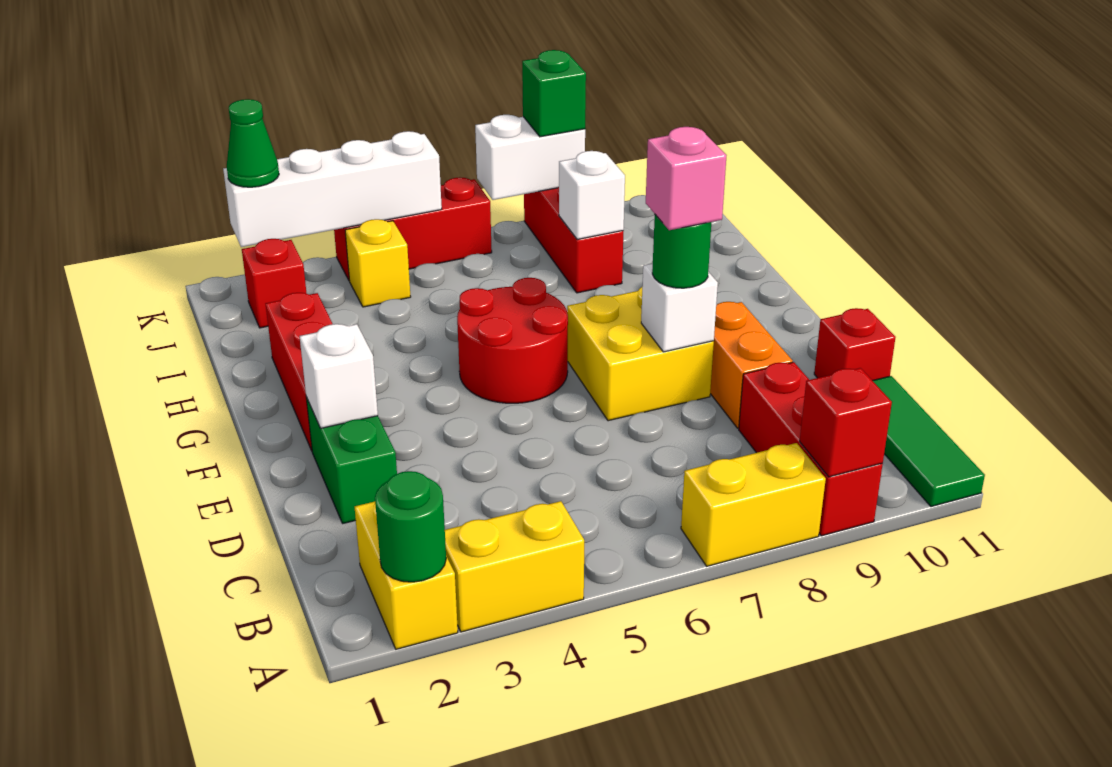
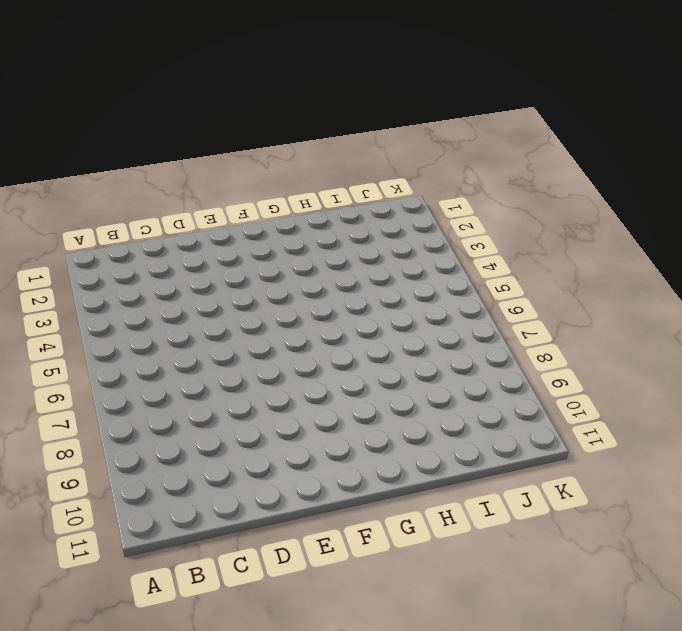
none -> yellow 1x2 brick [355,502,458,649]
none -> yellow 1x2 brick [445,501,584,632]
none -> yellow 1x2 brick [681,443,826,566]

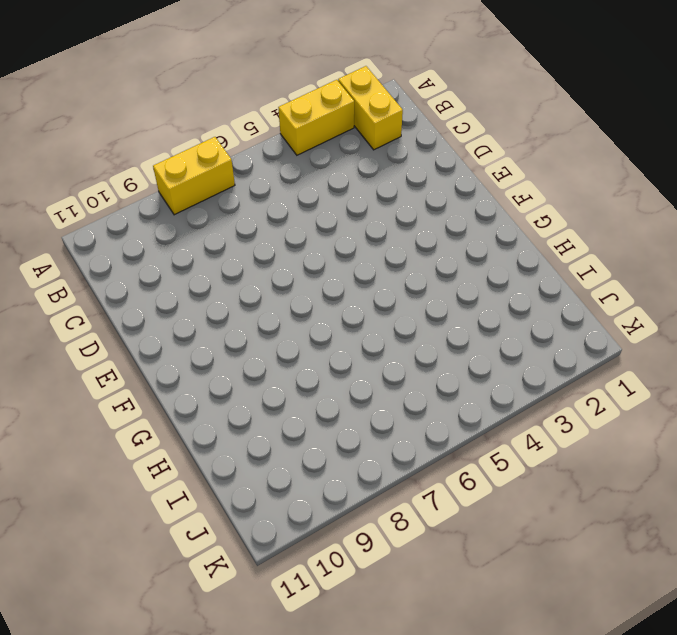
none -> red 1x3 brick [739,362,883,536]
none -> green 1x3 tile [872,376,985,507]
none -> green 1x2 brick [306,397,397,523]

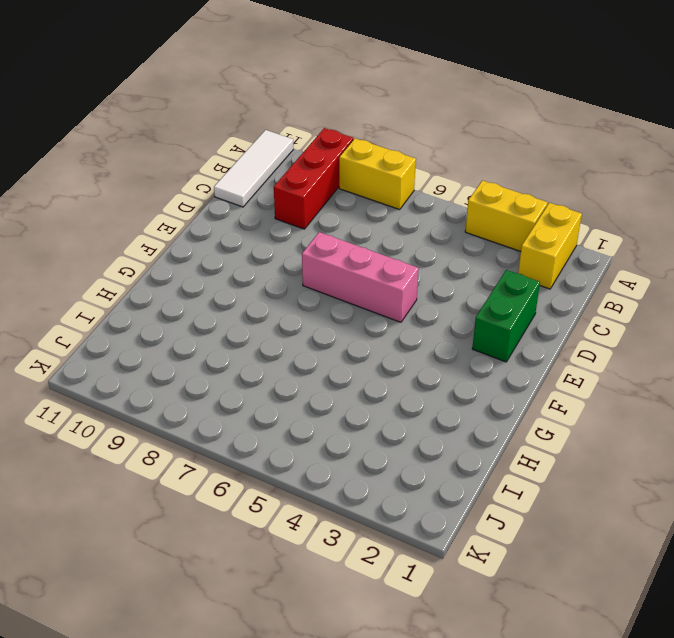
white 1x3 tile [214,130,294,207] -> green 1x3 tile [872,376,985,507]
pink 1x3 brick [302,232,419,322] -> yellow 2x2 brick [567,287,714,421]
none -> orange 1x2 brick [710,302,793,428]
none -> red 1x1 brick [814,308,896,380]
none -> red 1x3 brick [266,293,332,450]

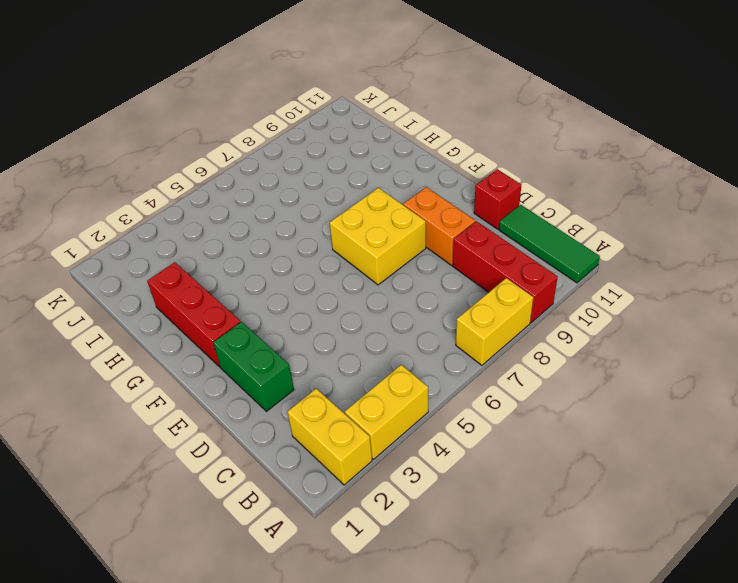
none -> red 2x2 round brick [457,278,568,403]
none -> red 1x3 brick [524,187,623,293]
none -> red 1x1 brick [242,239,307,328]

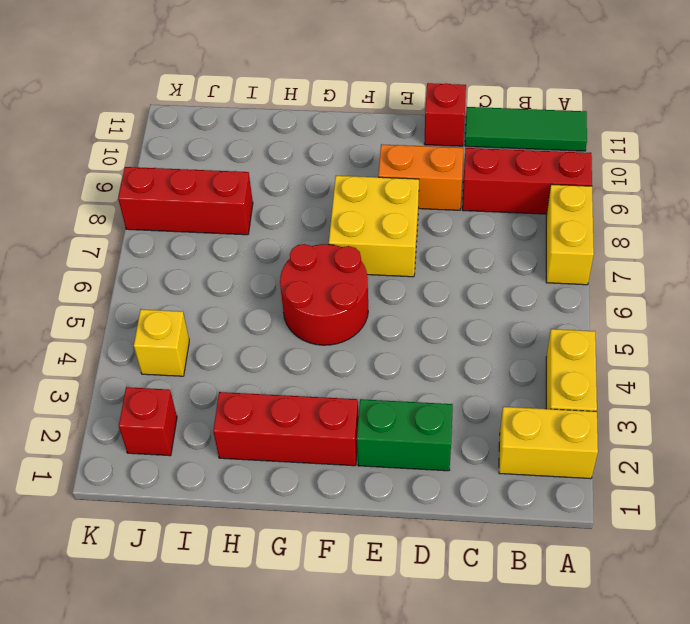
none -> red 1x3 brick [334,177,492,281]
none -> green 1x1 round brick [375,471,446,582]
none -> red 1x1 brick [800,368,892,477]

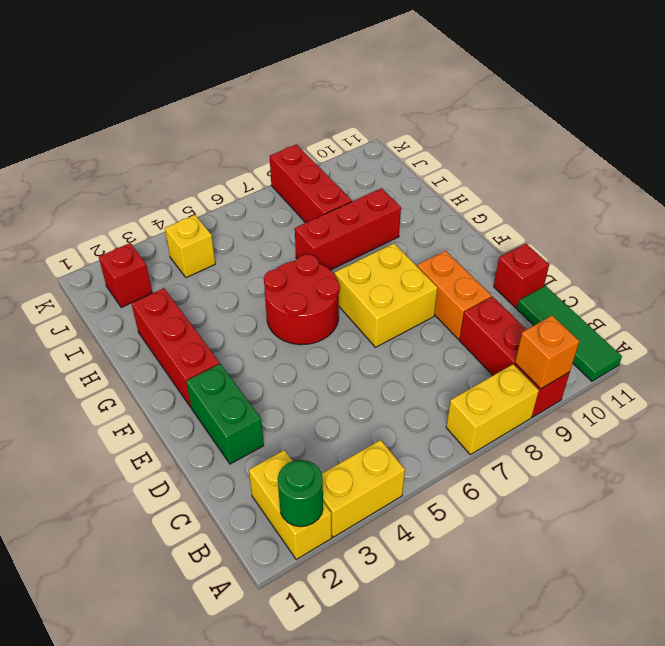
orange 1x1 brick [515,315,579,389] -> red 1x1 brick [800,368,892,477]
red 1x3 brick [295,188,401,270] -> red 1x3 brick moved to [334,177,492,281]
none -> white 1x1 brick [300,324,378,428]
none -> white 1x1 brick [641,263,718,352]
none -> white 1x1 brick [559,151,625,240]

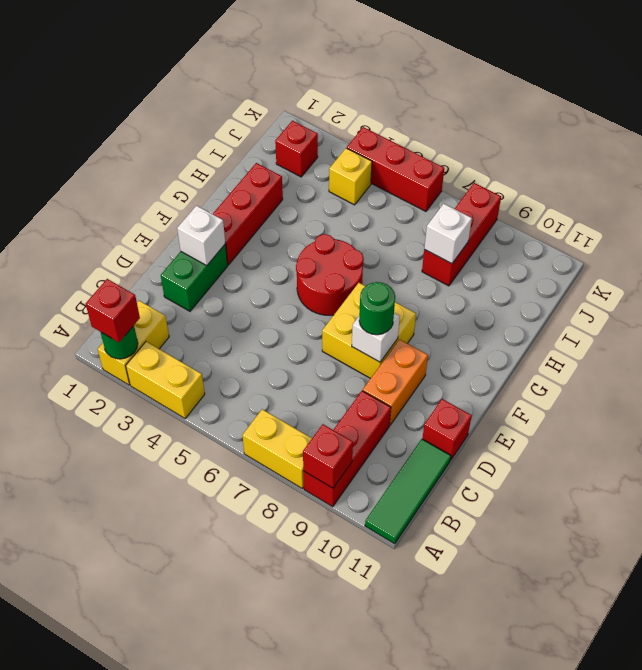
red 1x1 brick [86,279,140,342] -> none
none -> white 1x4 brick [223,131,442,247]
none -> white 1x2 brick [475,115,585,200]
none -> green 1x1 cone [227,99,279,187]

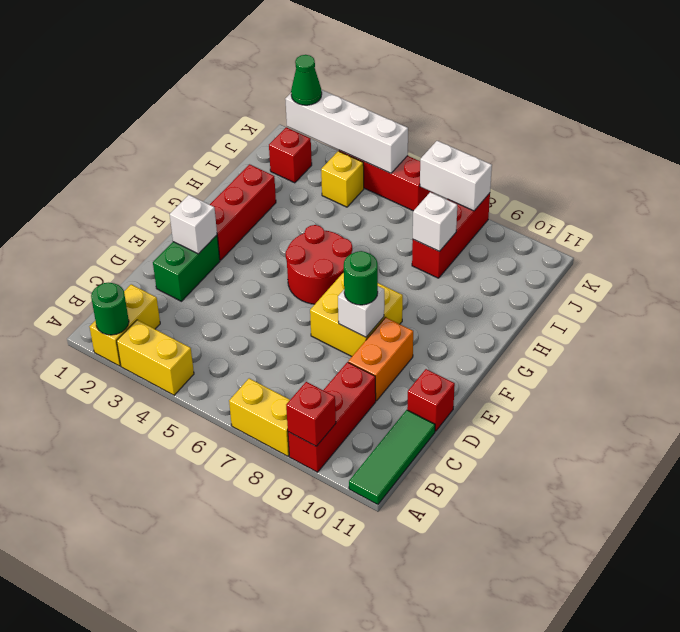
none -> green 1x1 brick [522,50,586,137]
none -> pink 1x1 brick [646,127,727,230]

